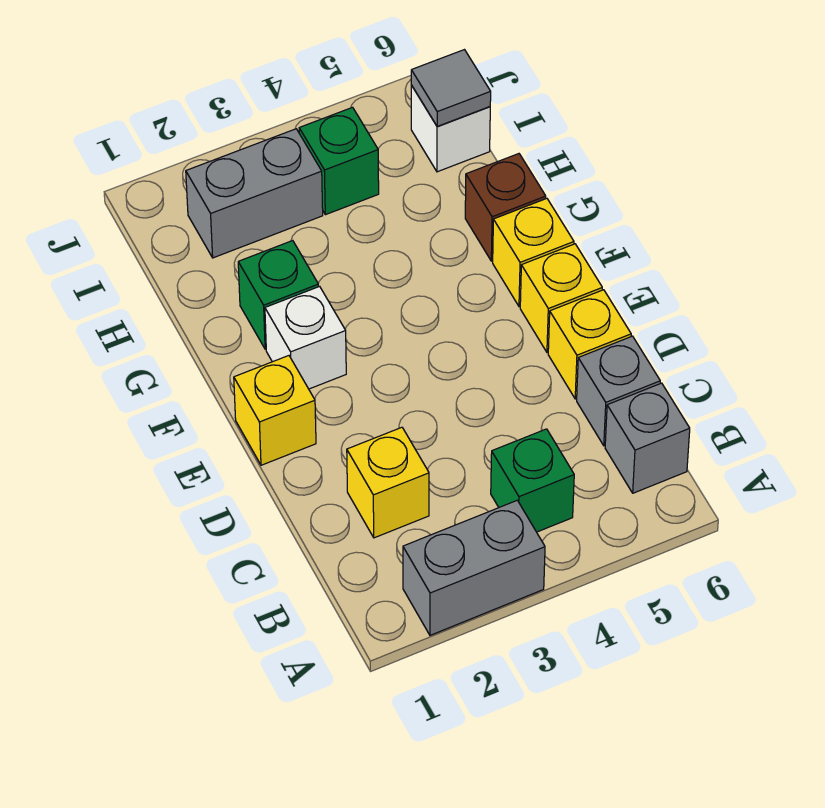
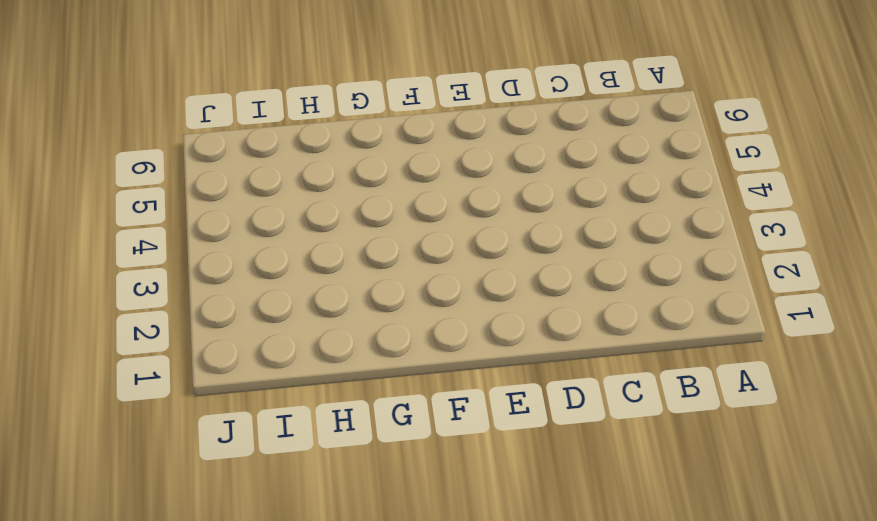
none -> grey 1x2 brick [403,500,545,635]
none -> green 1x1 brick [491,429,574,532]
none -> grey 1x1 brick [605,383,690,493]

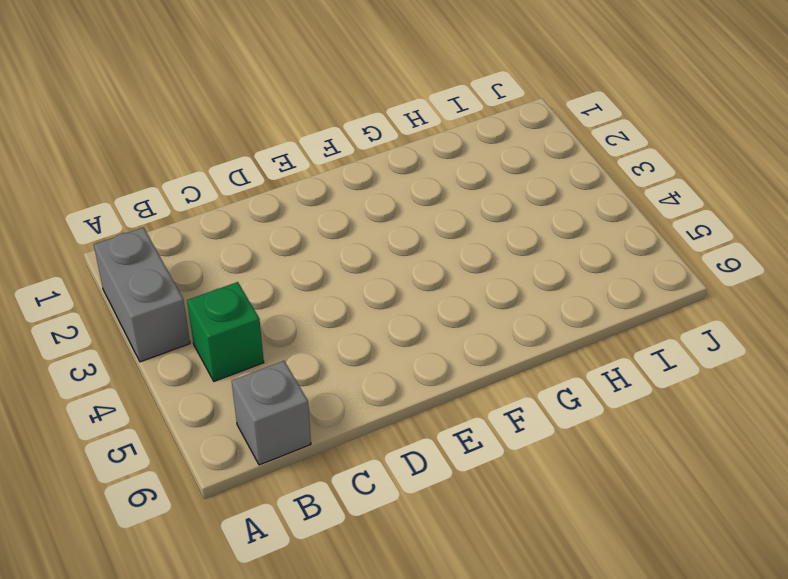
none -> yellow 1x1 brick [347,427,429,538]
none -> grey 1x1 brick [577,336,660,446]
none -> yellow 1x1 brick [548,290,631,399]

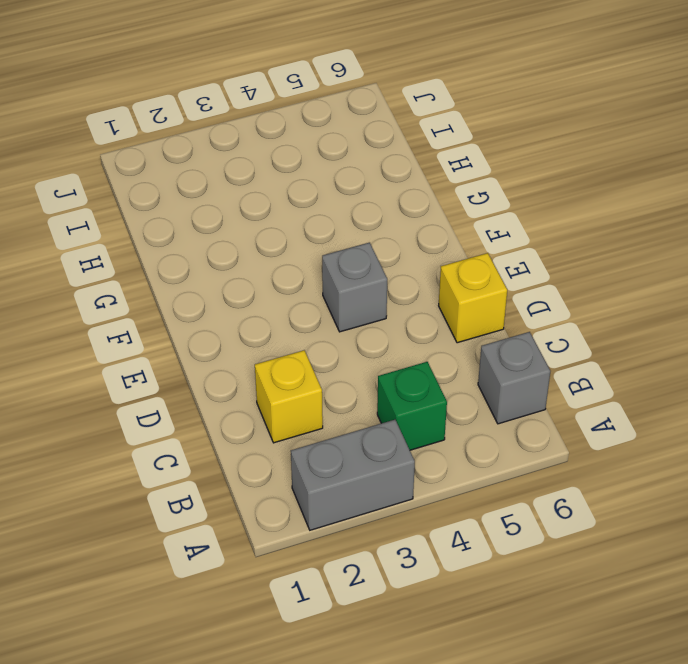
grey 1x1 brick [322,243,387,332] -> grey 1x1 brick moved to [577,336,660,446]
none -> yellow 1x1 brick [234,356,316,465]
none -> yellow 1x1 brick [520,244,602,352]
none -> white 1x1 brick [265,286,346,389]

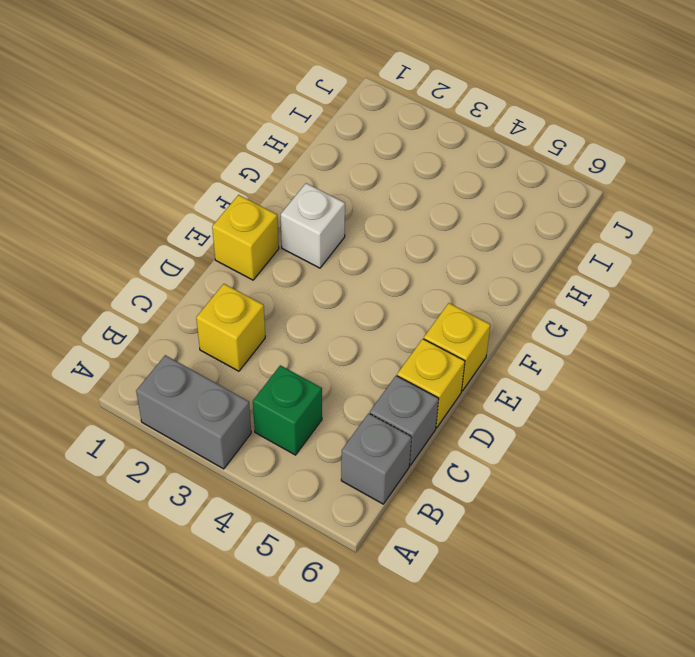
none -> yellow 1x1 brick [493,199,574,307]
none -> green 1x1 brick [238,241,319,349]
none -> brown 1x1 brick [465,154,546,261]

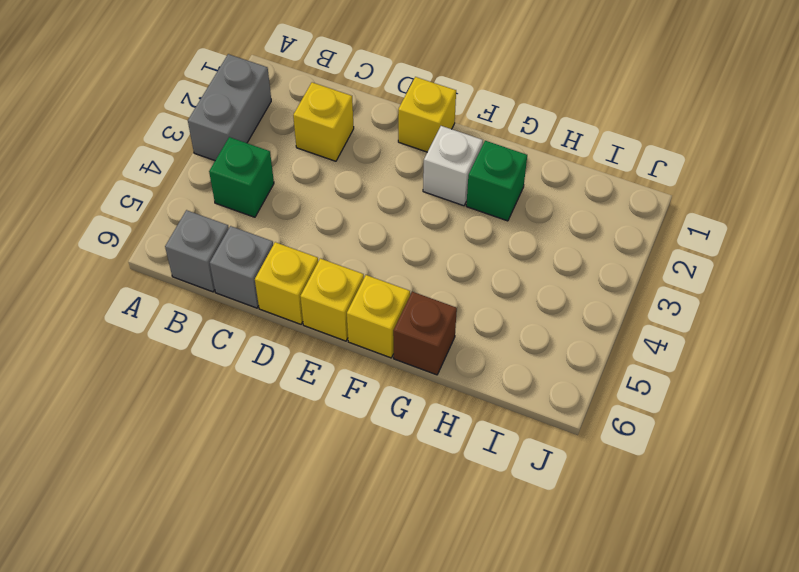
none -> grey 1x2 brick [186,129,323,258]
none -> green 1x1 brick [299,107,379,215]
none -> white 1x1 brick [411,85,490,172]

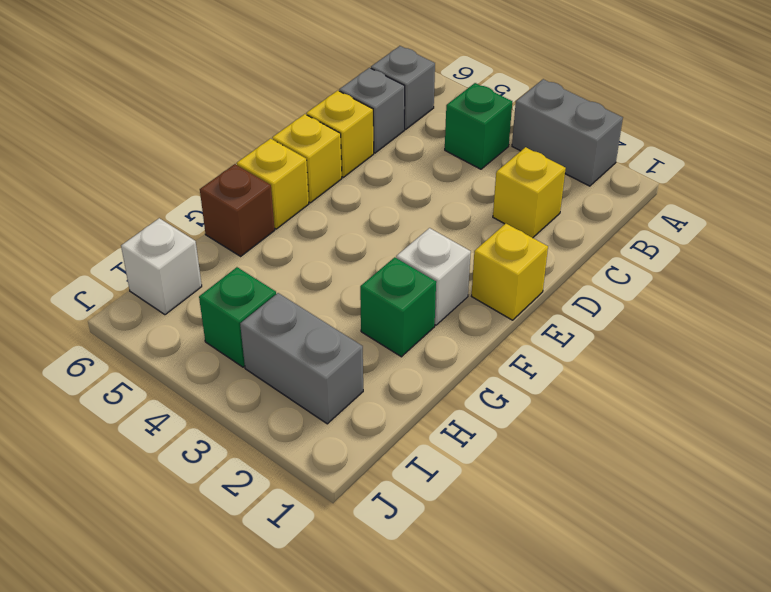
none -> grey 1x1 tile [411,50,491,126]

